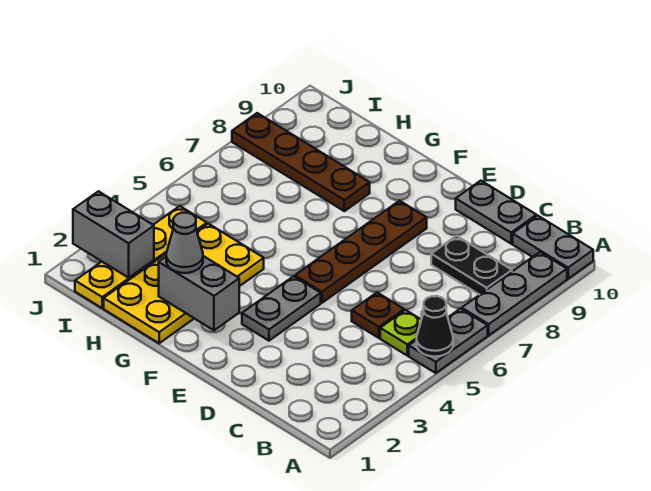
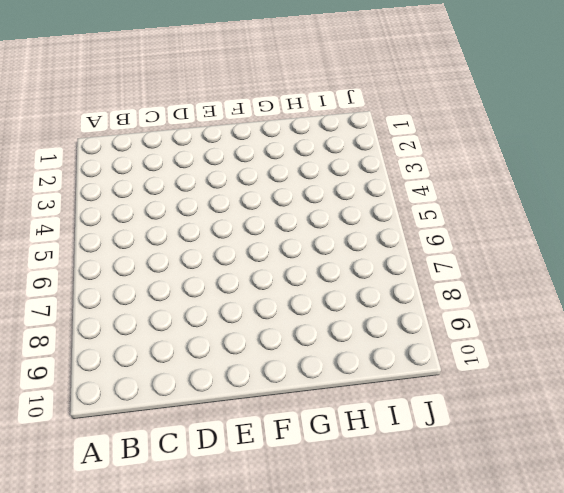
none -> grey 1x2 plate [409,309,488,373]
none -> grey 1x3 plate [462,252,567,335]
none -> grey 1x2 plate [513,216,593,279]

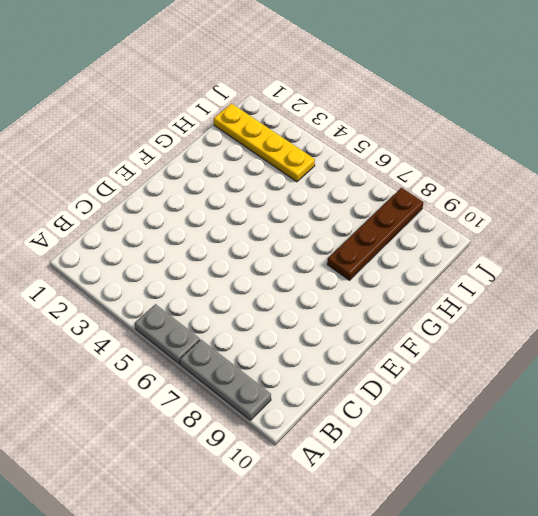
none -> grey 1x2 plate [513,216,593,279]
none -> lime 1x1 plate [380,310,421,356]
none -> black 1x2 plate [431,236,512,295]

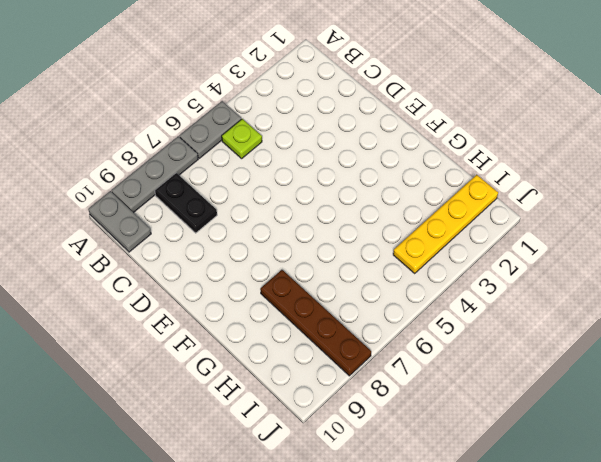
none -> brown 1x1 plate [352,293,404,338]
none -> grey 1x2 plate [456,181,536,244]
none -> grey 1x2 plate [242,276,321,341]

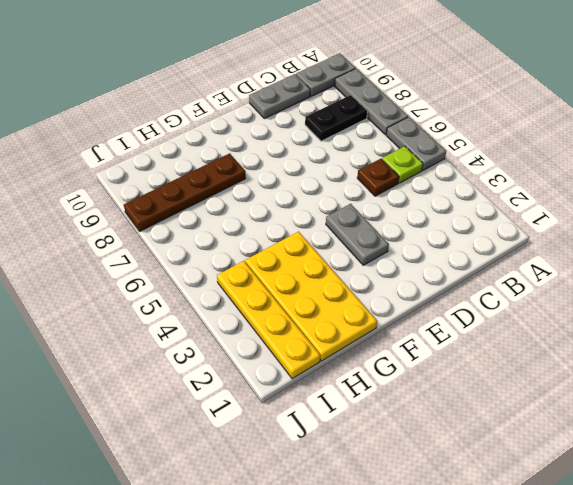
none -> brown 1x4 plate [295,201,427,303]
none -> black 1x1 cone [417,296,453,357]
none -> grey 1x2 brick [159,256,239,330]

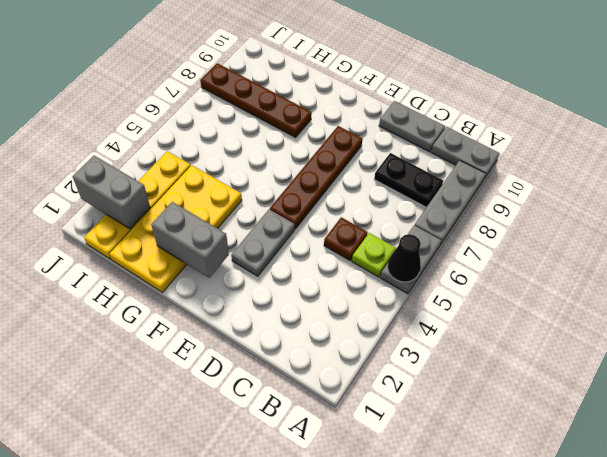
none -> grey 1x1 cone [166,213,203,273]

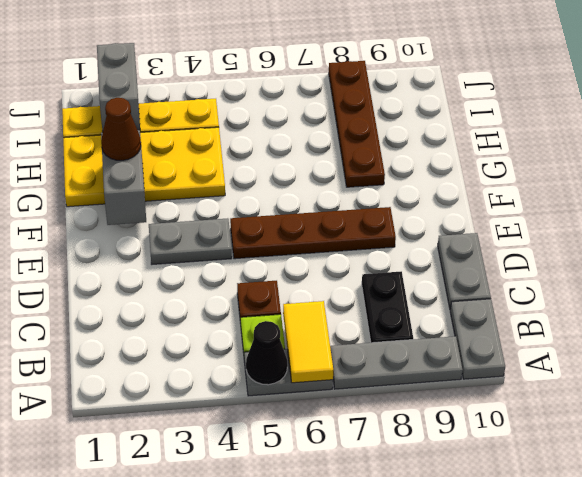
yellow 1x2 tile [283,301,334,383] -> none
brown 1x1 cone [101,98,141,160] -> grey 1x1 cone [166,213,203,273]

